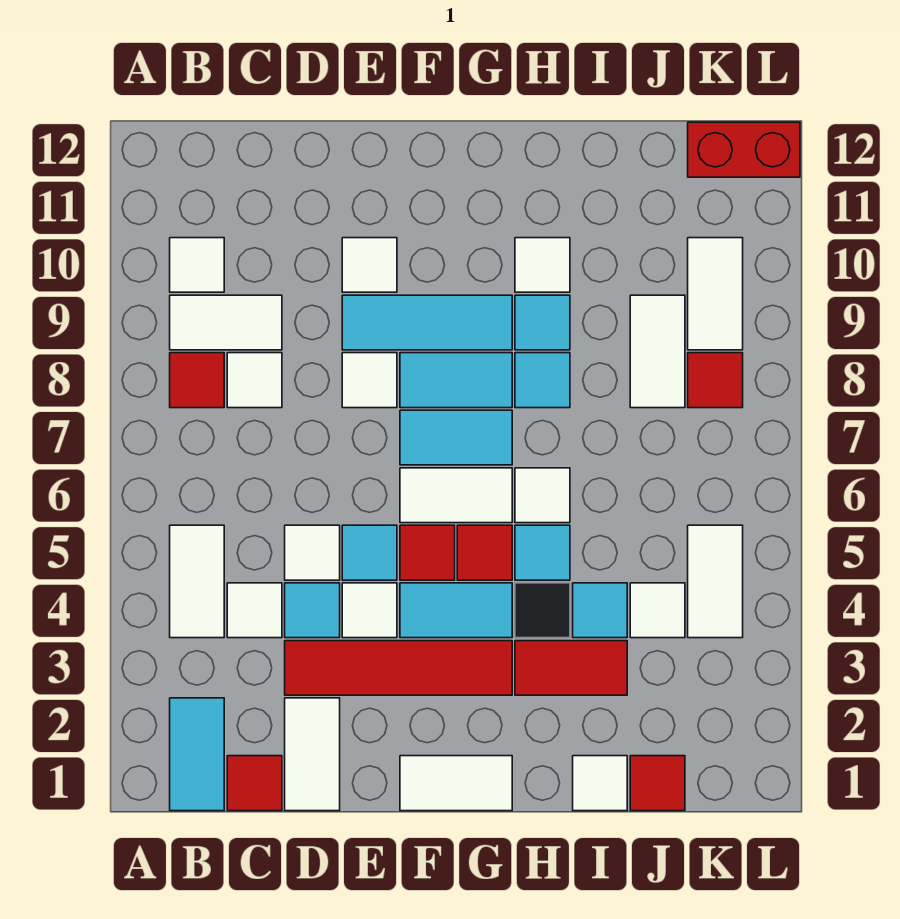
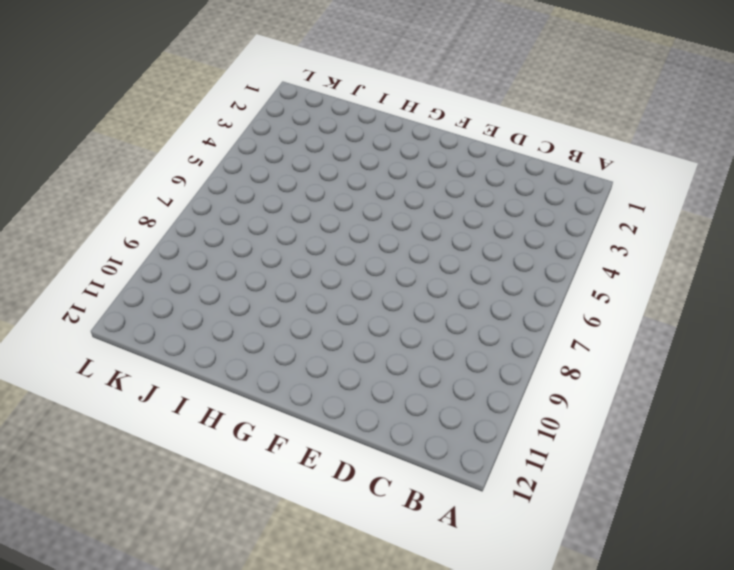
none -> cyan 1x2 tile [170,698,224,811]
none -> white 1x2 tile [170,525,224,638]
none -> red 1x1 tile [170,353,224,408]
none -> white 1x2 tile [170,295,282,350]

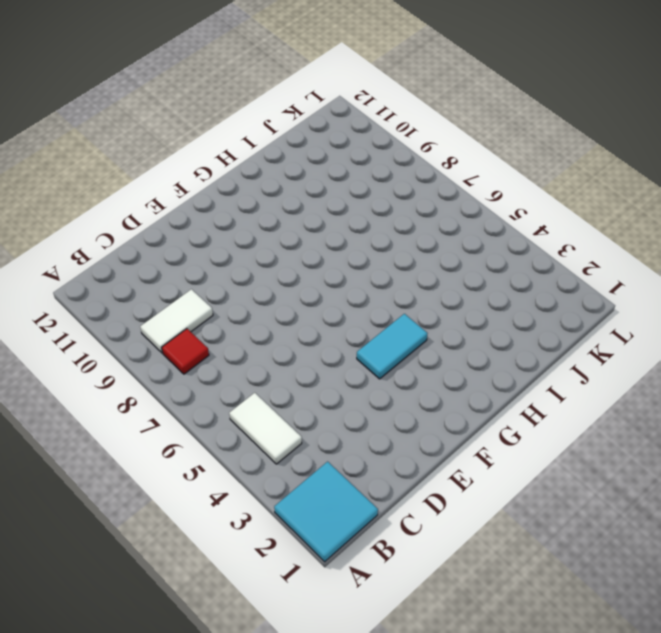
cyan 2x2 tile [274,462,378,562] -> cyan 1x2 tile [170,698,224,811]
none -> white 1x1 tile [170,238,224,292]
none -> red 1x1 tile [227,756,282,811]
none -> white 1x1 tile [227,583,282,638]
none -> white 1x1 tile [227,353,282,408]

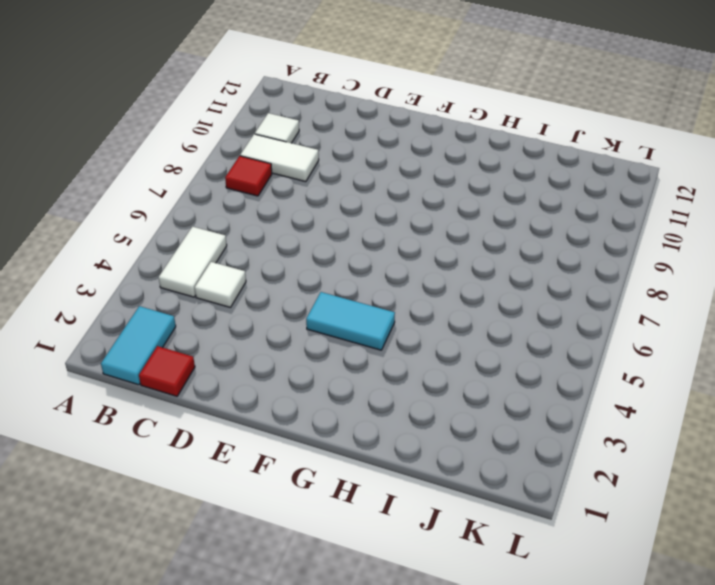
none -> white 1x1 tile [227,353,282,408]
none -> white 1x2 tile [285,698,340,811]
none -> red 1x4 tile [285,641,512,695]
none -> cyan 1x1 tile [285,583,340,638]

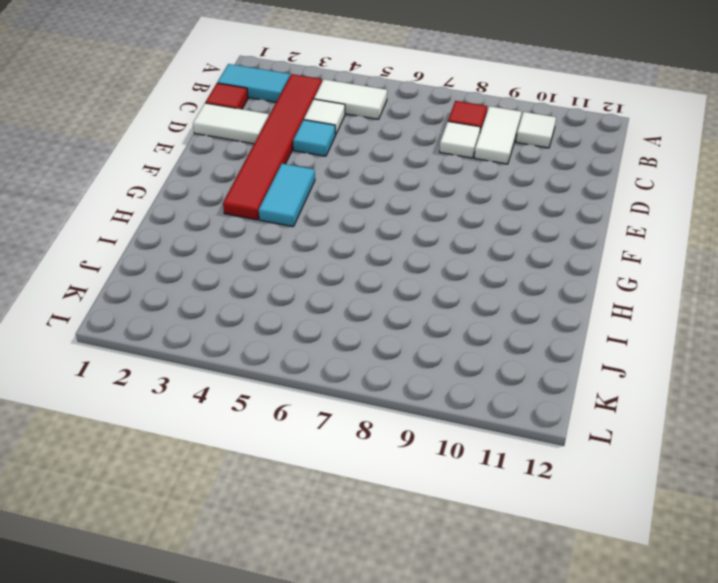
red 1x6 tile [223,74,322,220] -> red 1x4 tile [285,641,512,695]
none -> white 1x1 tile [285,525,340,580]
none -> white 1x1 tile [342,583,397,638]
none -> cyan 1x1 tile [342,525,397,580]
none -> white 1x1 tile [342,353,397,408]

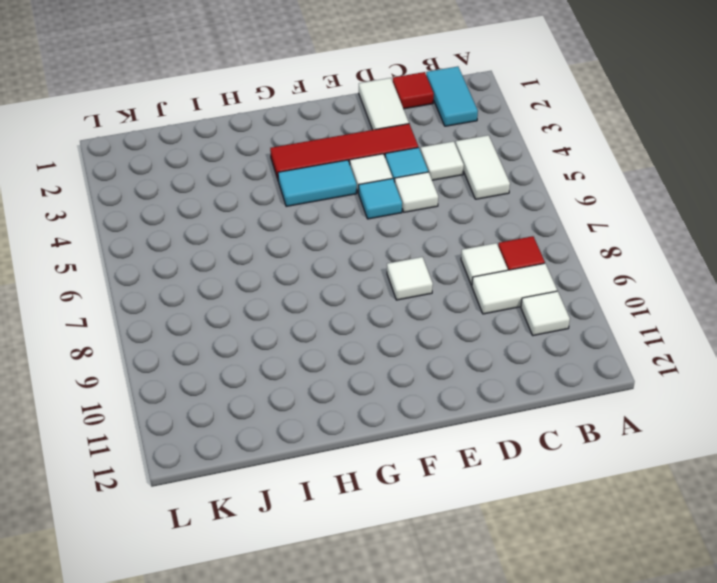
none -> cyan 1x3 tile [342,295,512,350]
none -> white 1x1 tile [342,238,397,292]
none -> white 1x2 tile [400,756,512,811]
none -> red 1x1 tile [400,525,455,580]

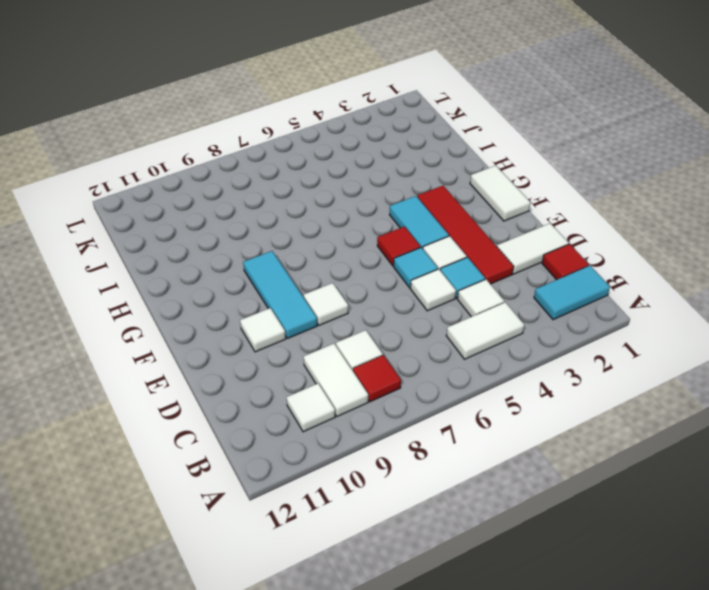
none -> white 1x2 tile [400,468,512,523]
none -> cyan 1x2 tile [400,410,512,465]
none -> cyan 1x2 tile [400,353,512,408]
none -> red 1x1 tile [457,525,512,580]

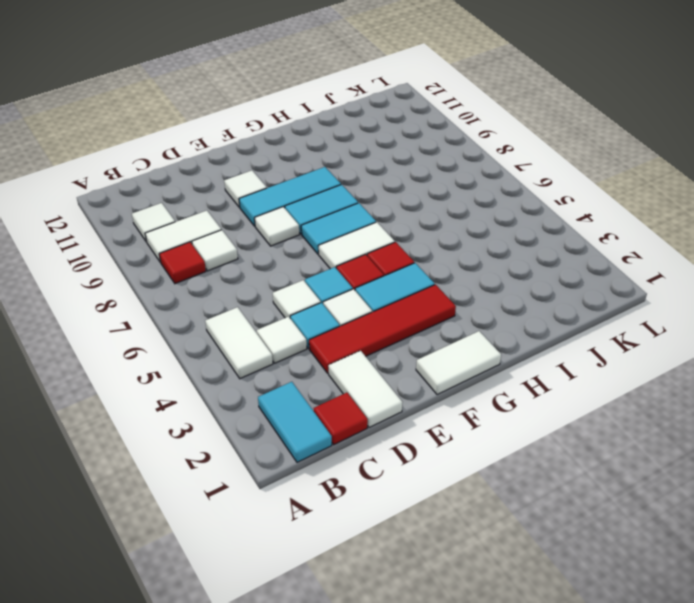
none -> red 1x2 tile [515,641,627,695]
none -> black 1x1 tile [515,583,570,638]
none -> cyan 1x1 tile [515,525,570,580]
none -> white 1x1 tile [515,468,570,523]

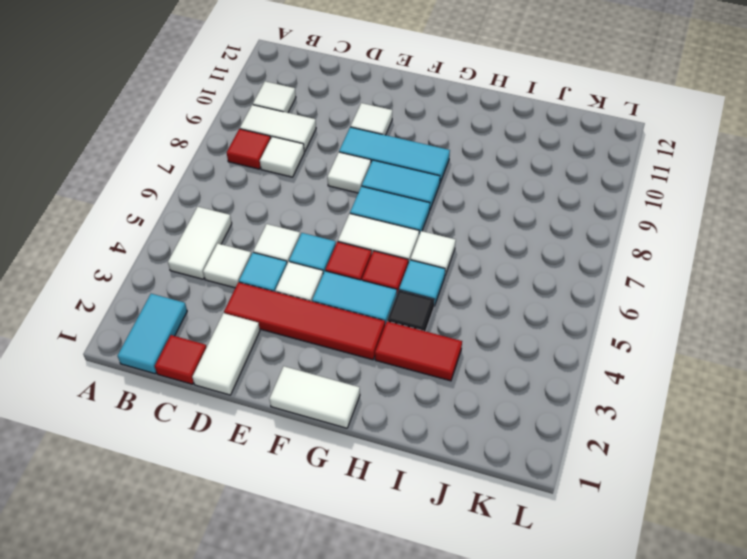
none -> cyan 1x1 tile [515,353,570,408]
none -> cyan 1x1 tile [515,295,570,350]
none -> white 1x1 tile [515,238,570,292]
none -> white 1x1 tile [573,756,627,811]

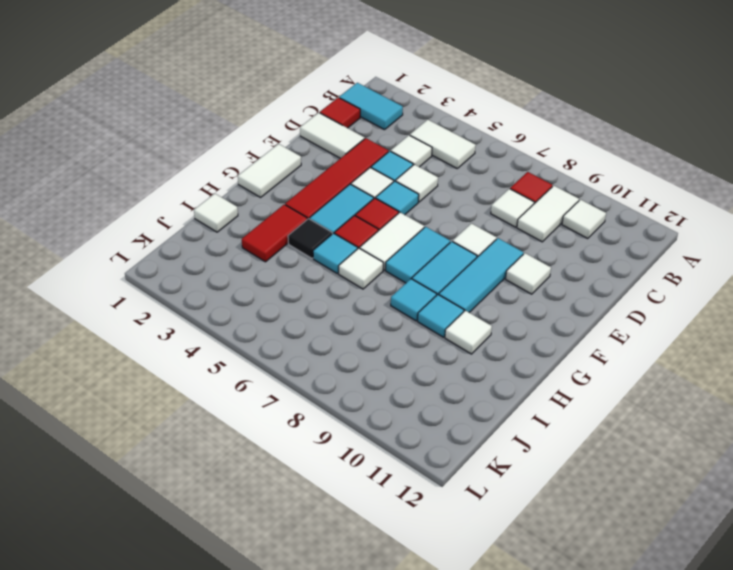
none -> cyan 1x1 tile [573,583,627,638]
none -> red 1x1 tile [630,756,685,811]
none -> white 1x1 tile [630,583,685,638]
none -> white 1x2 tile [630,295,685,408]

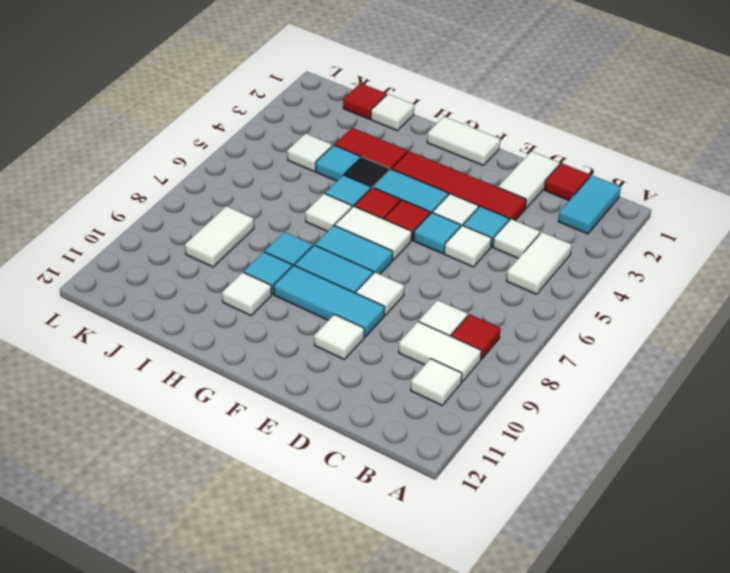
none -> white 1x2 tile [688,525,743,638]
none -> red 1x1 tile [688,353,743,408]
none -> white 1x2 tile [688,238,743,350]
none -> red 1x2 brick [688,122,800,177]

